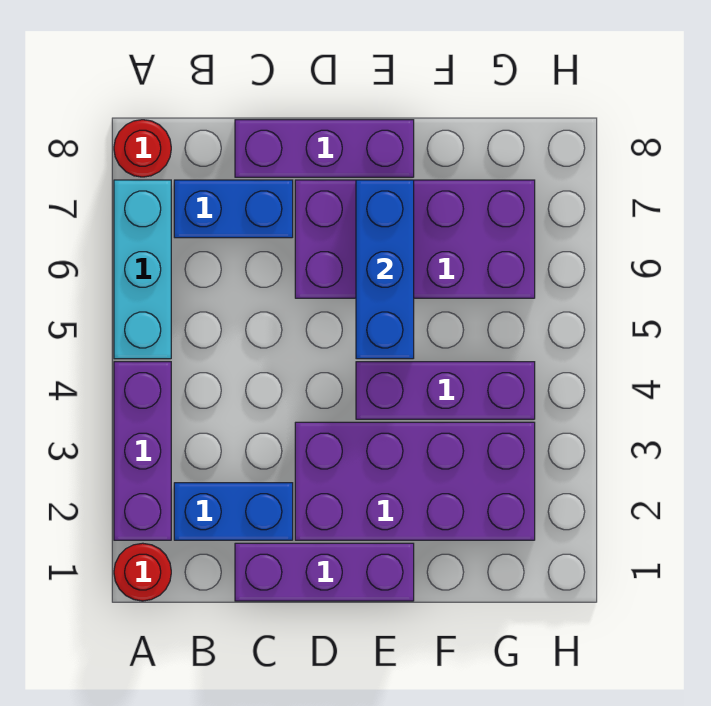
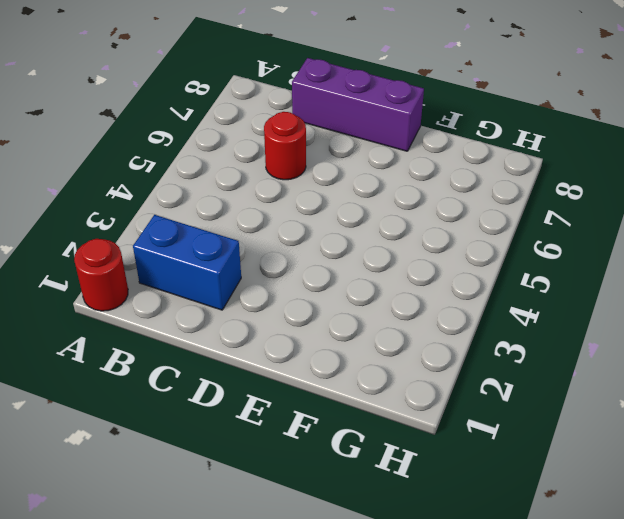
red 1x1 round brick [264,112,306,180] -> red 1x1 round brick moved to [114,120,171,177]
none -> purple 1x3 brick [114,362,171,540]
none -> cyan 1x3 brick [114,180,171,359]
none -> blue 1x2 brick [174,180,293,238]

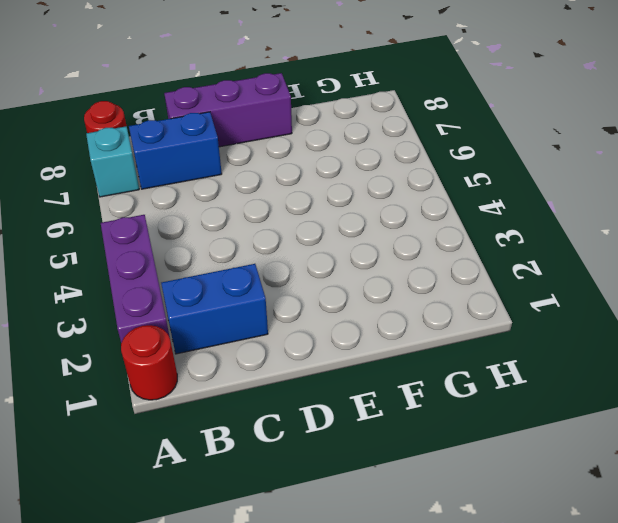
cyan 1x1 brick [86,126,139,197] -> cyan 1x3 brick [114,180,171,359]
none -> purple 1x3 brick [235,543,414,601]
none -> purple 2x4 brick [295,422,535,540]
none -> purple 2x4 brick [295,180,535,298]

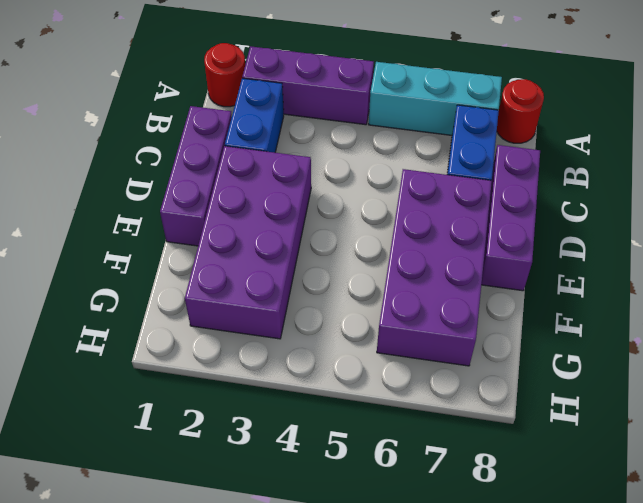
none -> purple 1x3 brick [356,362,535,419]
none -> blue 1x3 brick [356,180,414,359]

